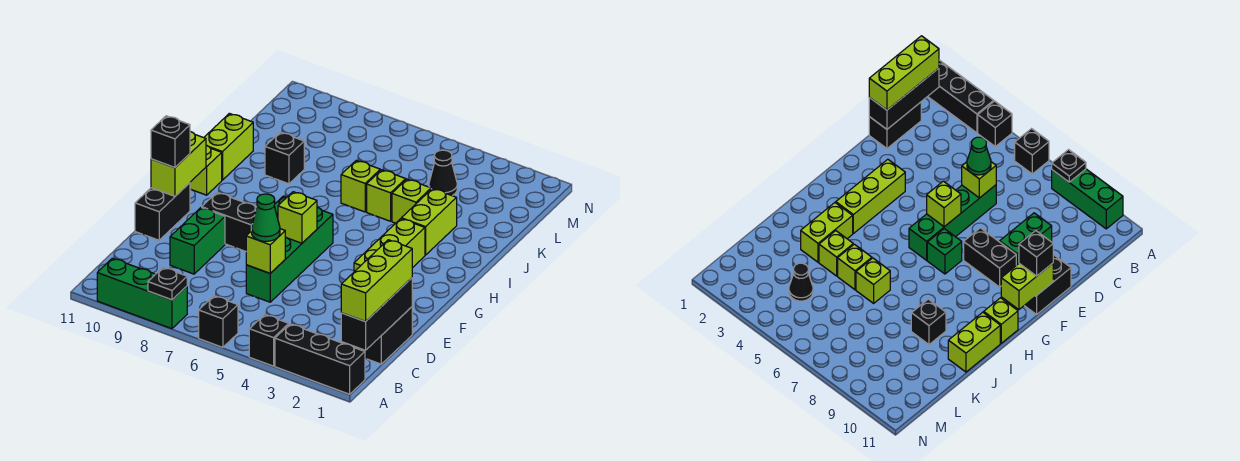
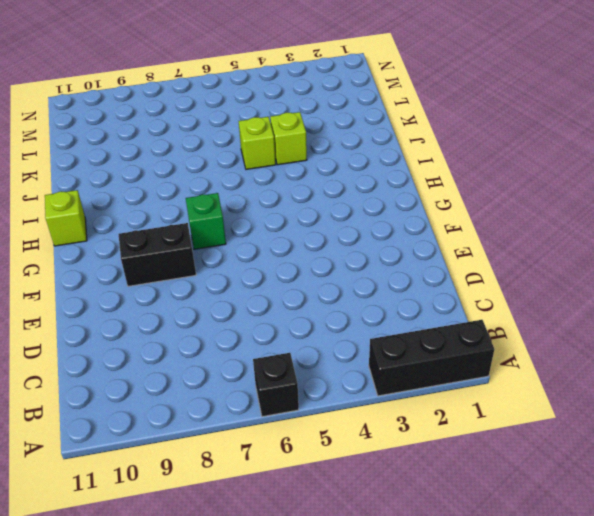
none -> black 1x1 brick [249,315,289,366]
none -> green 1x3 brick [97,258,187,329]
none -> black 1x2 brick [357,307,412,364]

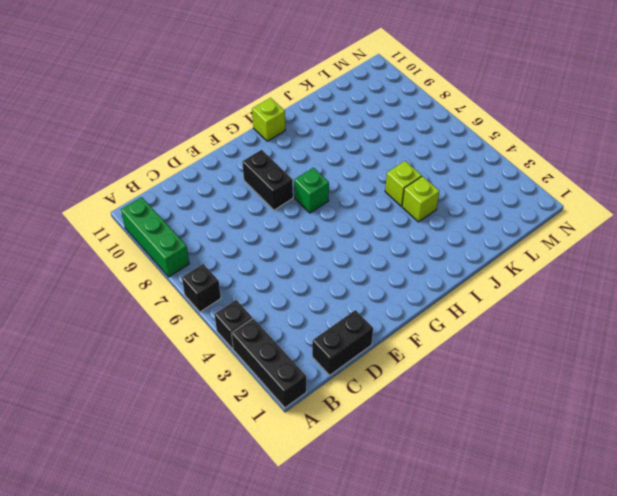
none -> green 1x4 brick [246,207,333,302]
none -> green 1x2 brick [170,207,225,274]
none -> black 1x2 brick [135,183,190,240]

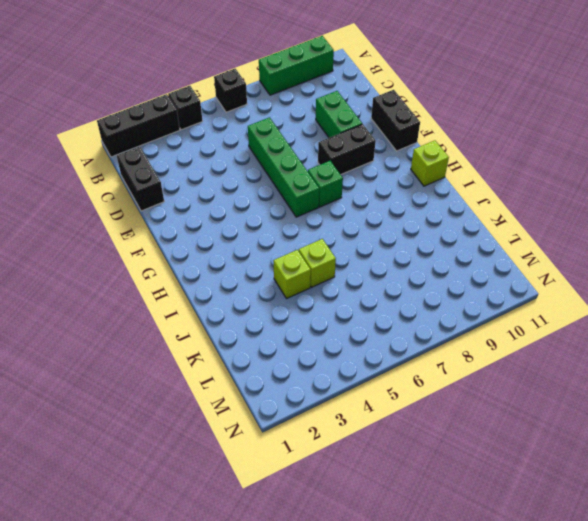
none -> lime 1x3 brick [354,219,425,272]
none -> lime 1x2 brick [401,189,457,255]
none -> lime 1x2 brick [204,113,253,180]

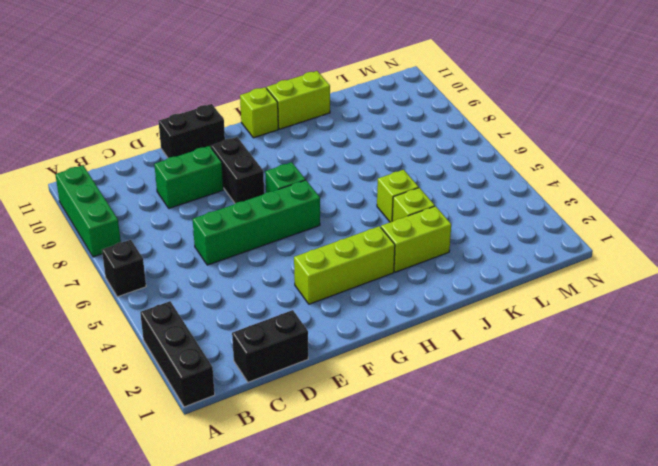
none -> black 1x1 brick [249,315,289,366]
none -> lime 1x1 brick [341,160,380,212]
none -> black 1x1 brick [265,132,304,184]

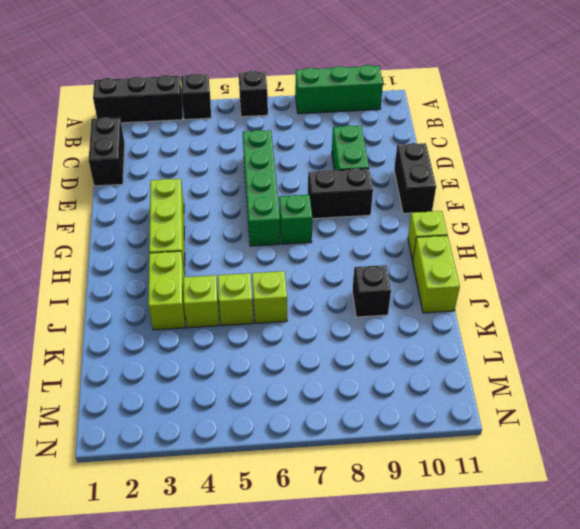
none -> black 1x1 cone [429,150,457,196]
none -> black 1x1 plate [148,267,187,300]
none -> black 1x3 brick [341,278,412,350]

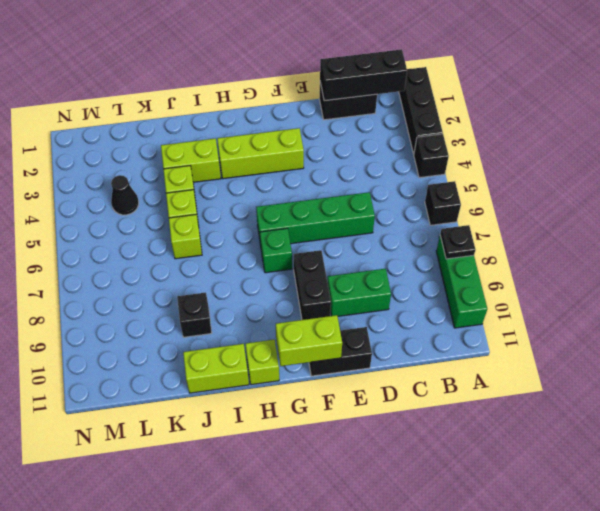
none -> lime 1x1 brick [246,229,285,273]
none -> lime 1x1 brick [278,192,317,243]
none -> lime 1x3 brick [341,240,412,322]

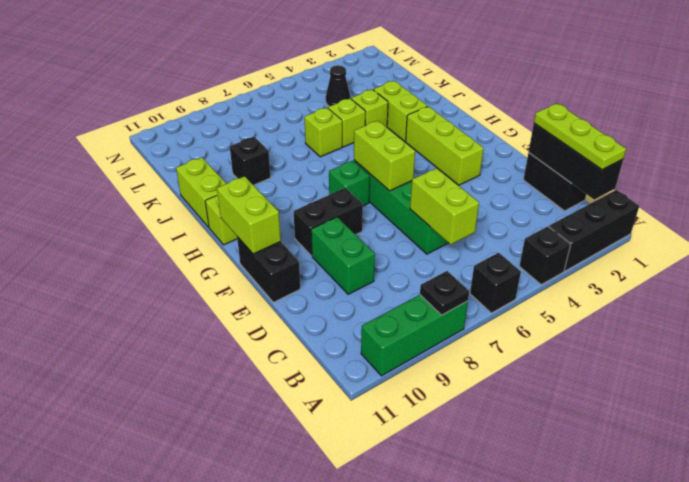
lime 1x3 plate [534,103,626,170] -> lime 1x3 brick [341,240,412,322]
lime 1x2 brick [410,168,479,244] -> lime 1x1 brick [246,229,285,273]
lime 1x2 brick [354,121,415,191] -> lime 1x1 brick [278,192,317,243]
none -> green 1x1 cone [252,194,280,241]
none -> black 1x1 brick [151,116,190,168]

